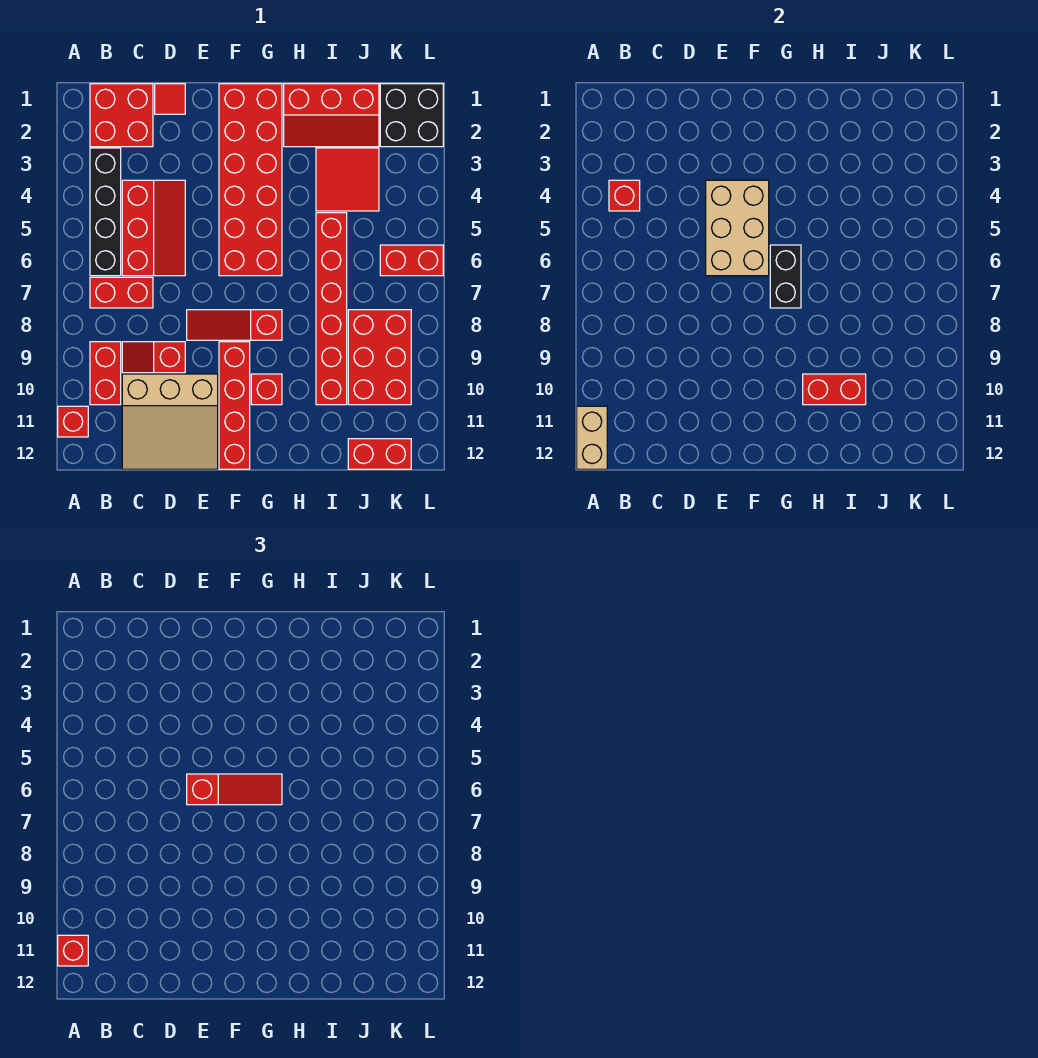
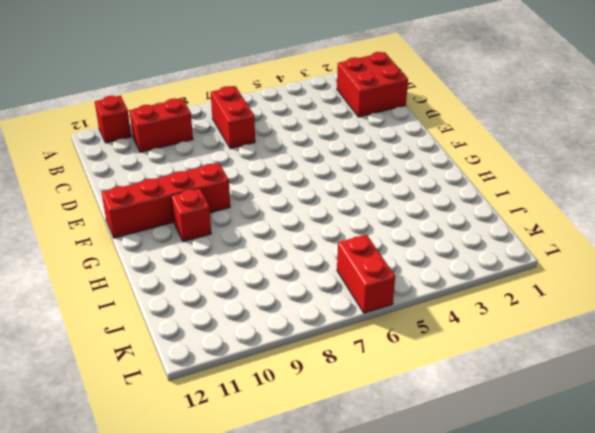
none -> black 1x4 brick [90,148,121,276]
none -> red 2x3 slope [122,180,185,276]
none -> red 1x2 slope [122,342,185,373]

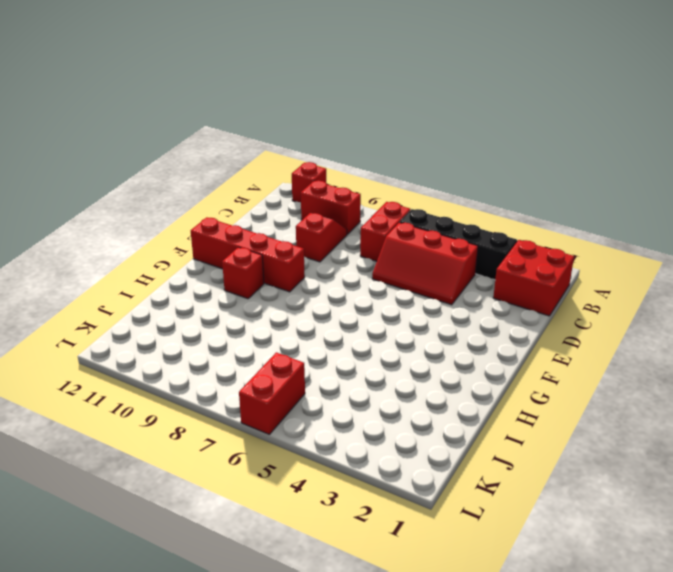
none -> tan 3x3 slope [122,374,218,469]
none -> red 1x1 tile [155,84,185,114]
none -> red 1x3 slope [187,310,282,340]

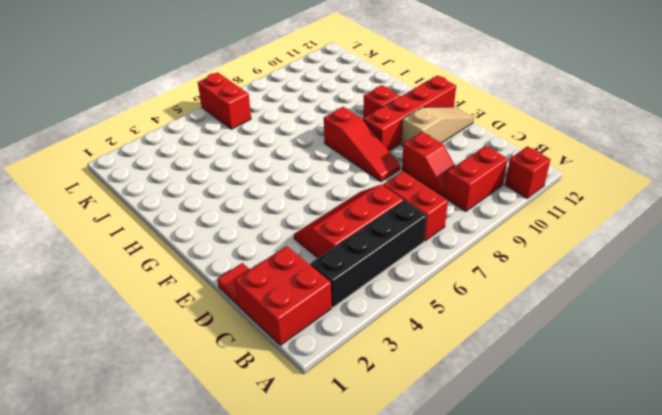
tan 1x3 slope [401,107,474,146] -> tan 3x3 slope [122,374,218,469]
none -> red 2x6 brick [219,84,282,276]
none -> red 2x3 slope [284,84,379,147]
none -> red 2x2 tile [316,148,379,211]

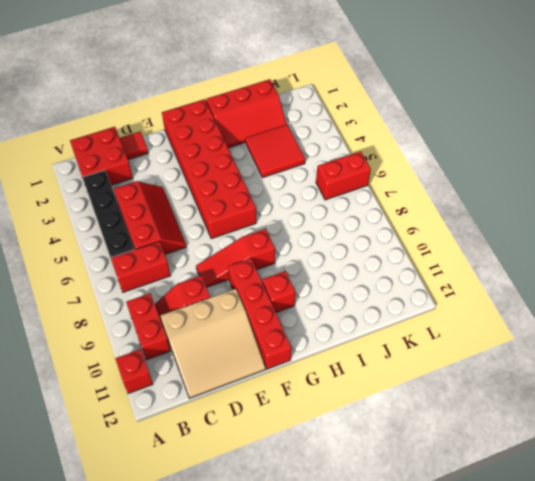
none -> red 1x6 brick [316,213,347,405]
none -> red 2x3 brick [348,310,411,405]
none -> red 1x2 brick [348,439,411,469]

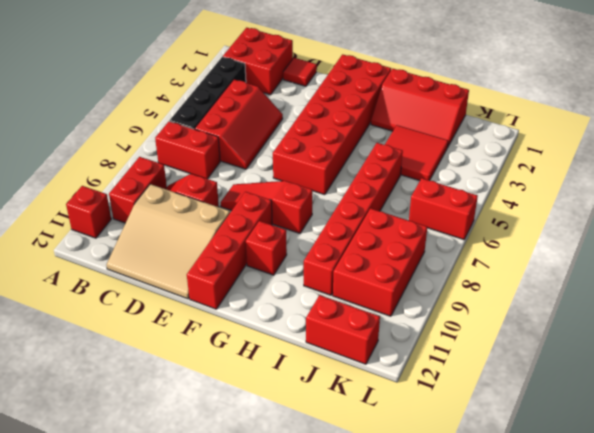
none -> black 2x2 brick [380,84,443,147]
none -> tan 1x2 brick [577,406,607,469]
none -> red 1x1 brick [609,180,640,211]

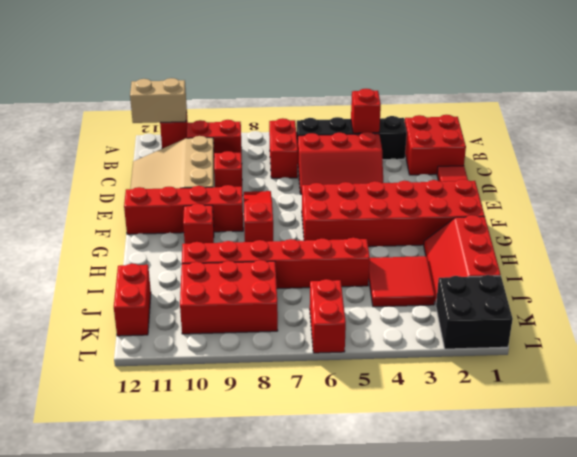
none -> tan 2x3 brick [706,180,769,276]
none -> black 1x2 brick [770,245,801,308]
none -> red 1x2 brick [803,374,866,405]

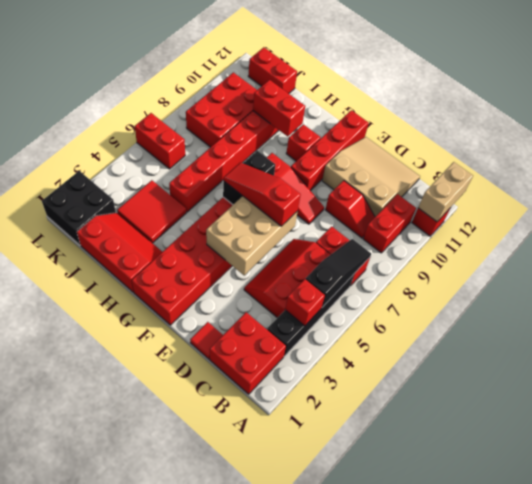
black 1x3 slope [306,239,371,307] -> none
none -> red 1x1 brick [58,935,88,966]

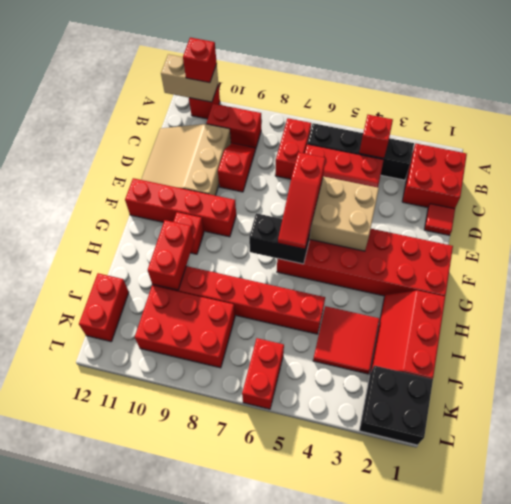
none -> red 1x3 slope [187,310,282,340]

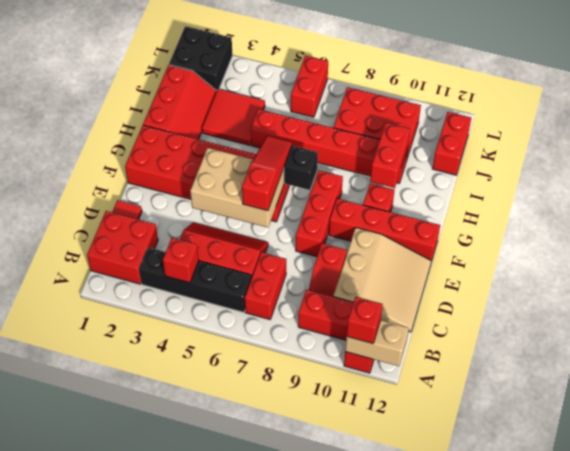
red 1x3 brick [296,170,343,257] -> red 1x3 slope [187,310,282,340]

